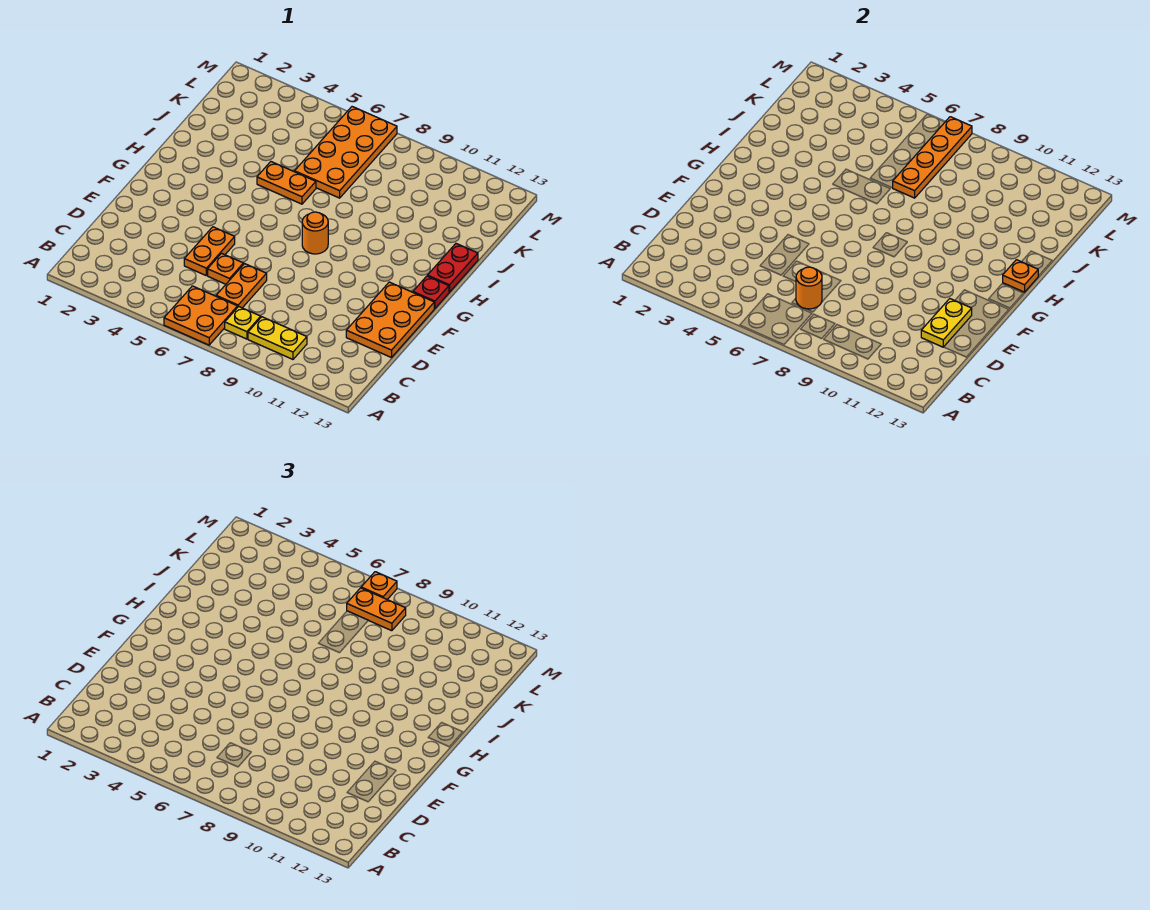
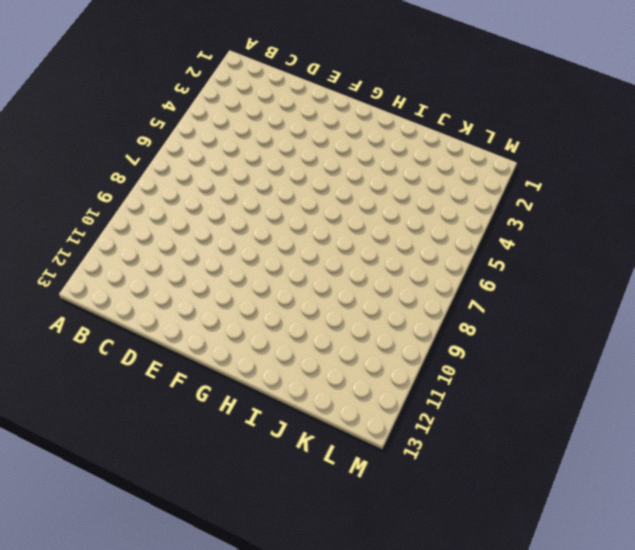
none -> orange 2x2 plate [164,286,238,345]
none -> yellow 1x1 plate [225,307,261,339]
none -> yellow 1x2 plate [248,317,307,359]

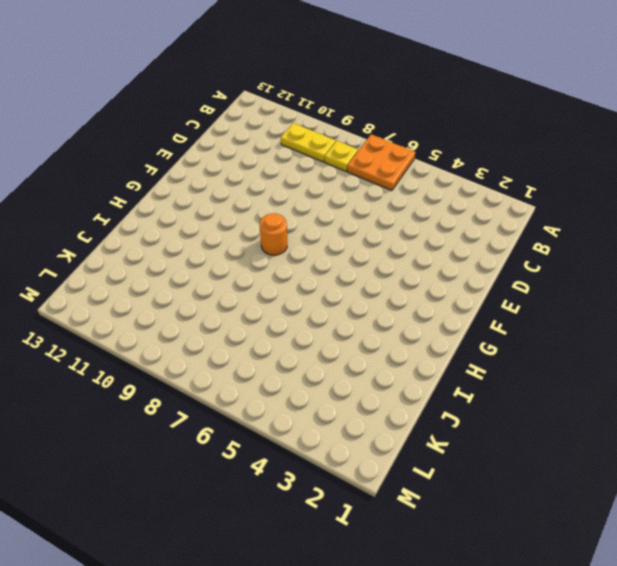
none -> orange 1x2 plate [216,264,267,308]
none -> orange 1x2 plate [184,227,235,275]
none -> orange 1x1 plate [208,253,243,284]

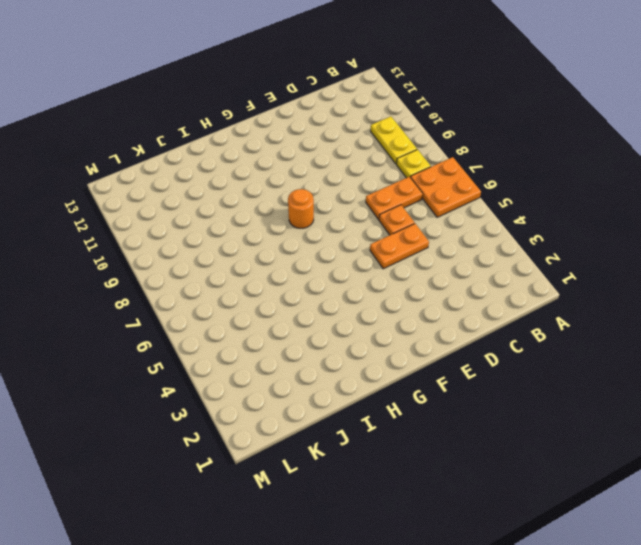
none -> orange 2x3 plate [346,282,434,358]
none -> red 1x1 plate [413,276,449,308]
none -> red 1x2 plate [428,244,478,292]

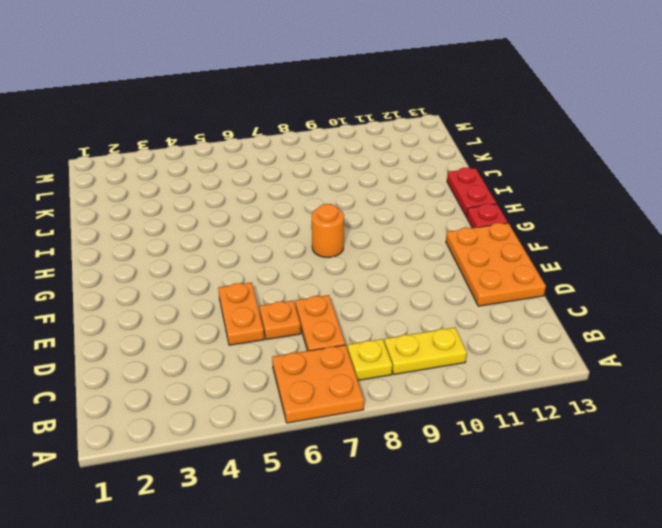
none -> orange 1x2 plate [257,162,316,204]
none -> orange 2x4 plate [295,107,397,198]
none -> orange 1x1 round brick [796,267,822,309]

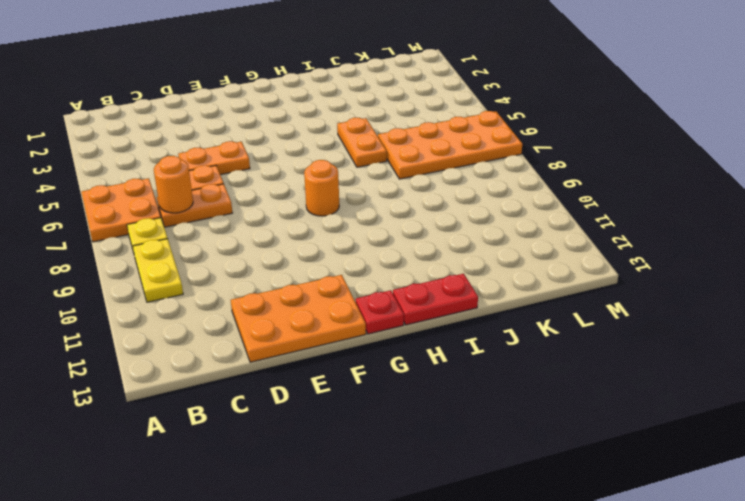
none -> yellow 1x2 plate [921,299,972,347]
none -> orange 1x1 plate [1003,260,1038,292]
none -> orange 1x4 plate [893,117,972,198]

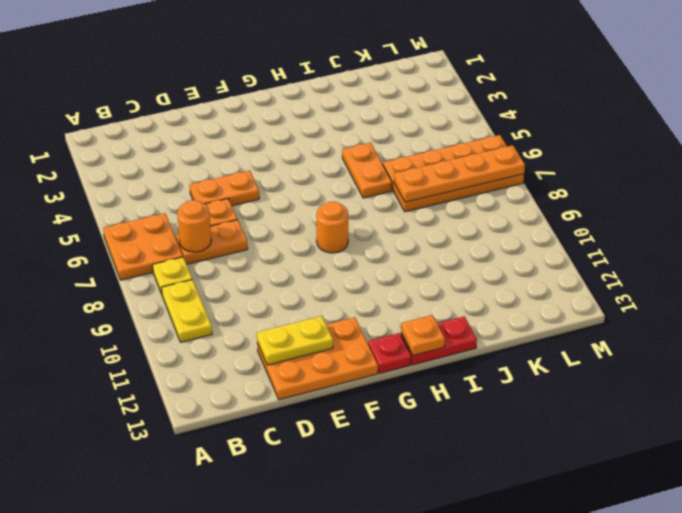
none -> orange 1x2 plate [347,588,406,631]
none -> orange 1x1 plate [361,572,397,599]

